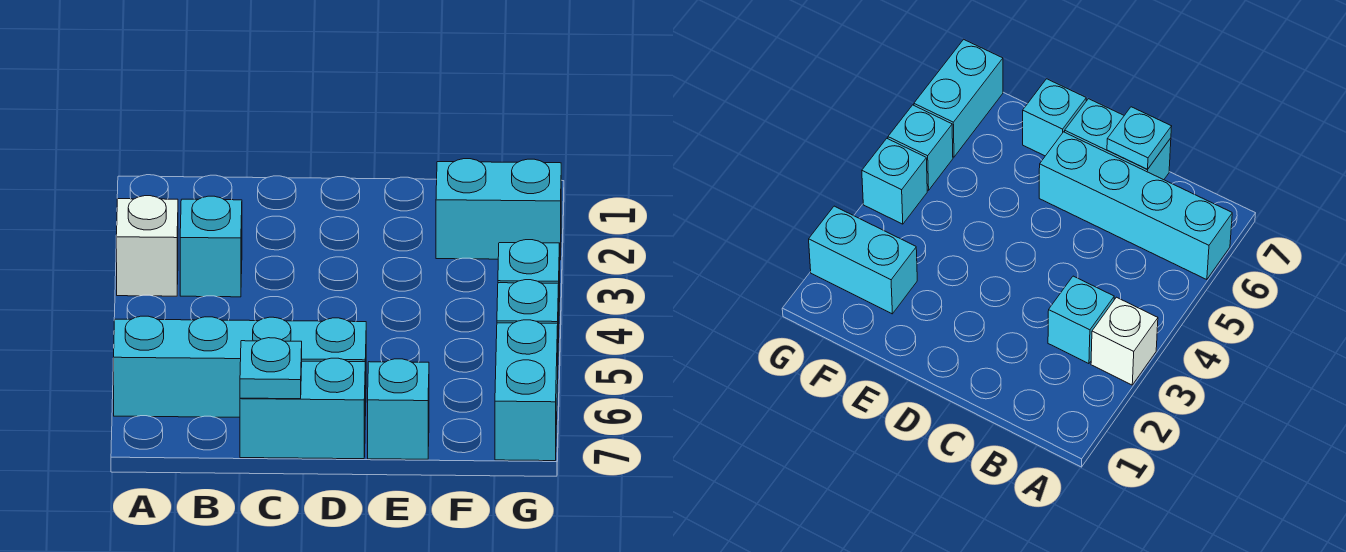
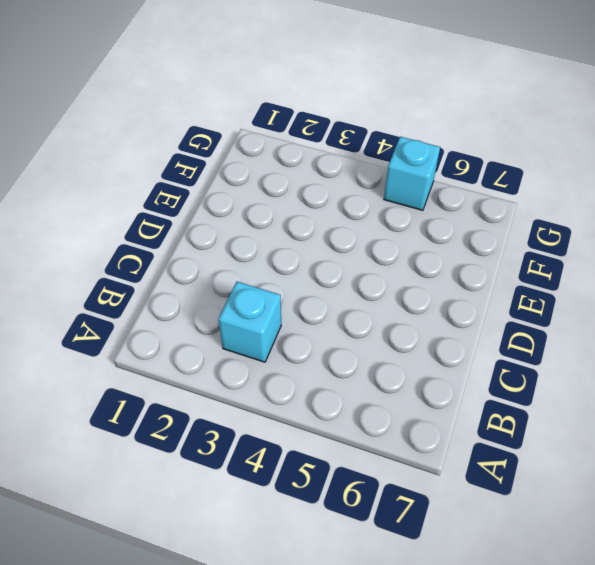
none -> white 1x1 brick [117,196,178,296]
none -> cyan 1x4 brick [114,316,366,417]

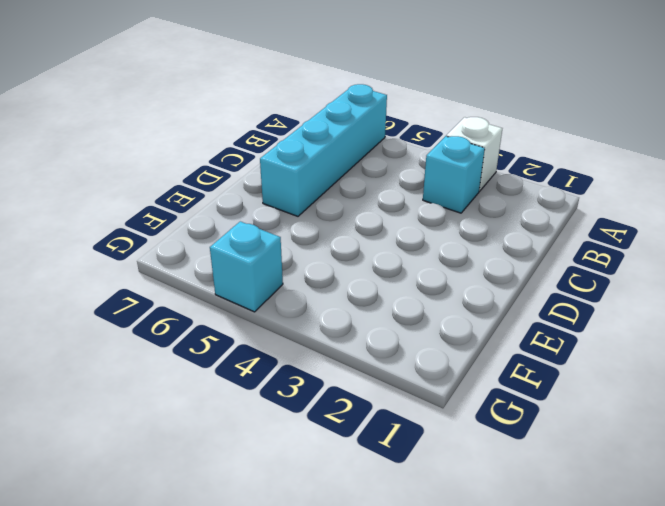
none -> cyan 1x2 brick [240,358,365,459]
none -> cyan 1x1 brick [368,359,429,459]

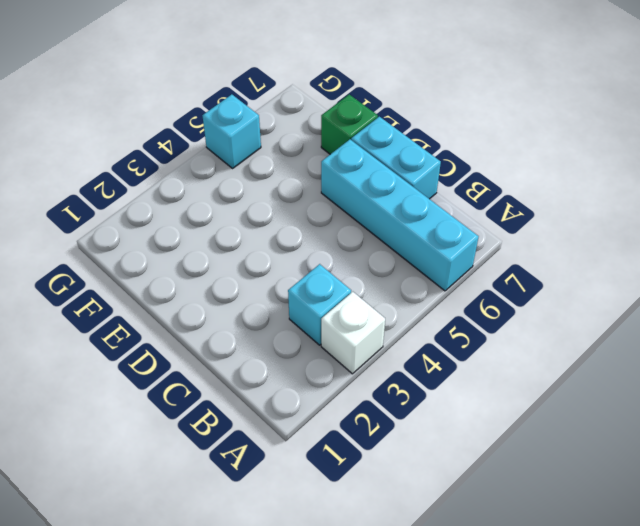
green 1x1 brick [321,94,378,154] -> cyan 1x1 brick [368,359,429,459]
none -> cyan 1x2 brick [436,159,561,260]
none -> cyan 1x1 brick [498,240,560,302]

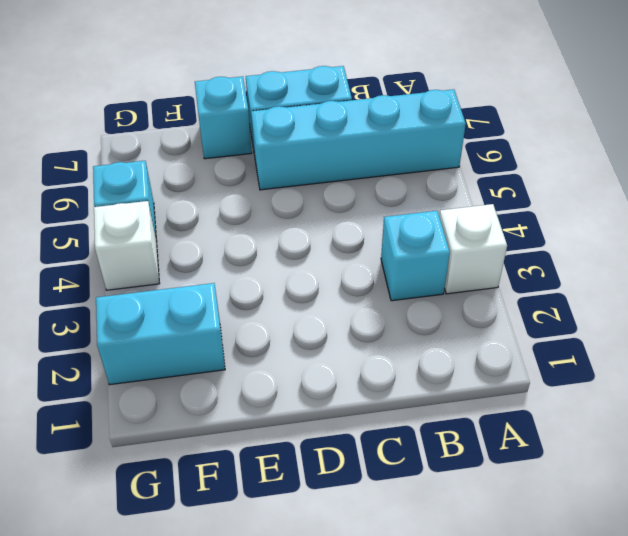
white 1x1 brick [94,201,160,290] -> cyan 1x1 brick [498,240,560,302]
none -> cyan 1x2 brick [495,320,558,461]
none -> cyan 1x1 plate [240,338,302,399]

